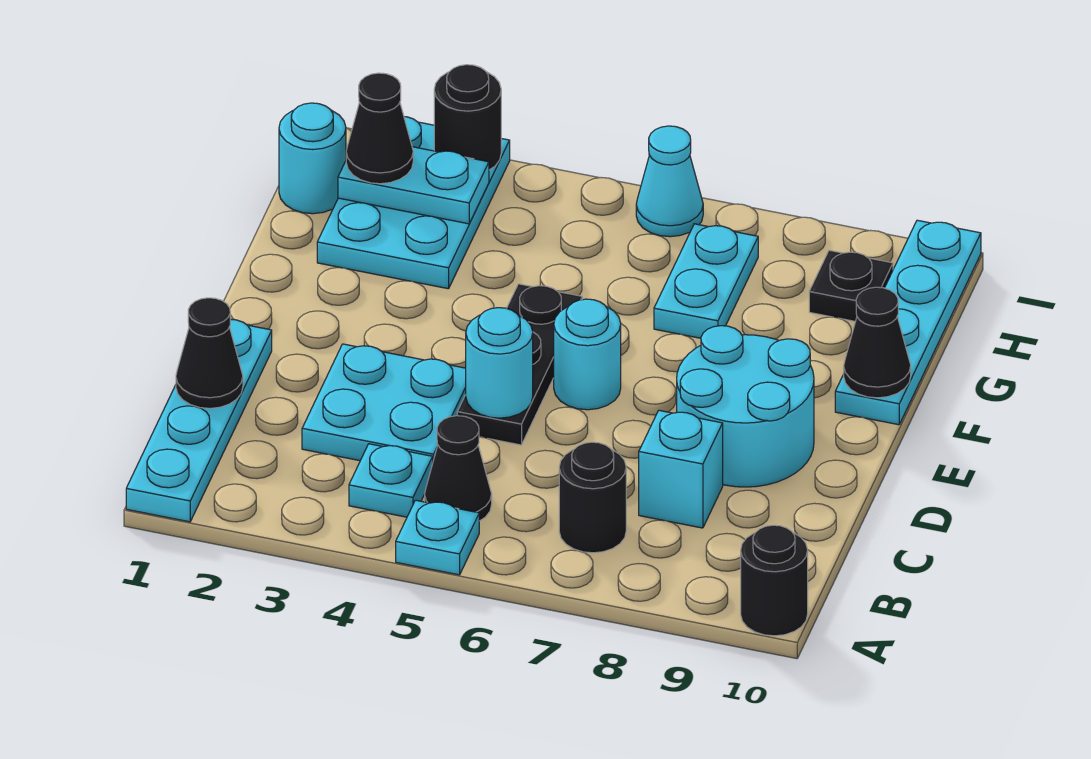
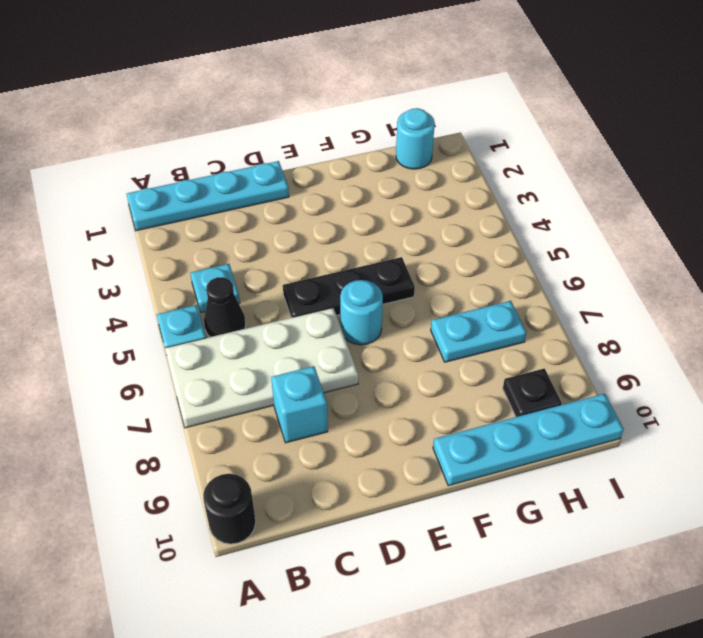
white 2x4 plate [165,308,358,428] -> black 1x1 round brick [559,442,626,553]
none -> cyan 2x2 plate [302,344,466,461]
none -> cyan 2x2 round brick [677,326,814,487]
none -> cyan 2x3 plate [317,117,510,289]

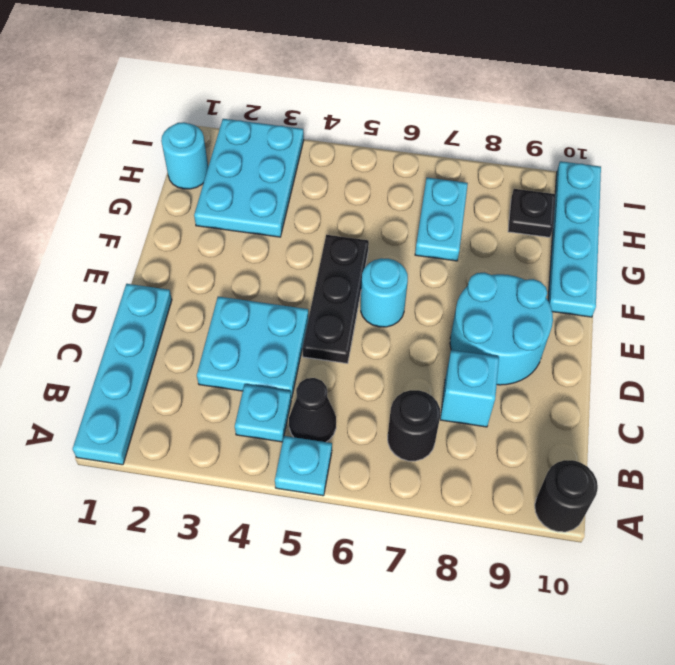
none -> cyan 1x1 cone [636,126,703,237]
none -> black 1x1 cone [176,298,243,408]
none -> cyan 1x1 round brick [466,308,533,418]

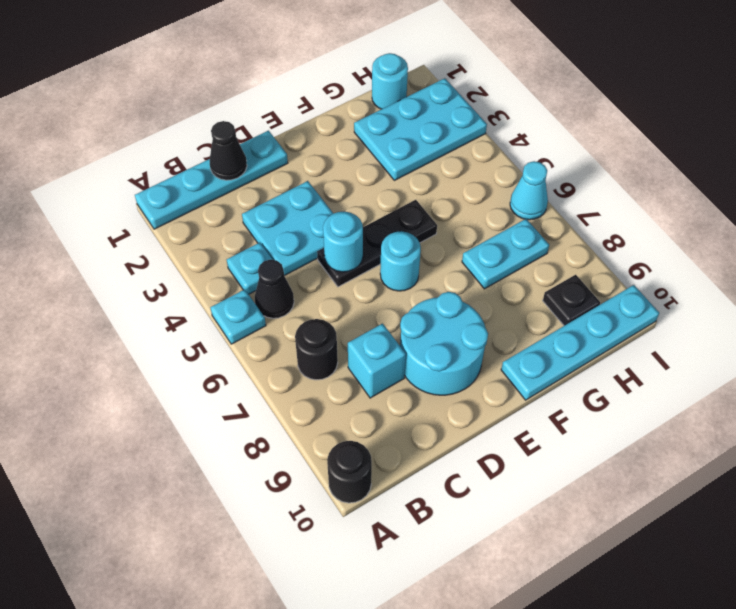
none -> black 1x1 cone [844,287,911,398]
none -> cyan 1x2 plate [338,147,489,224]
none -> black 1x1 round brick [434,65,501,170]

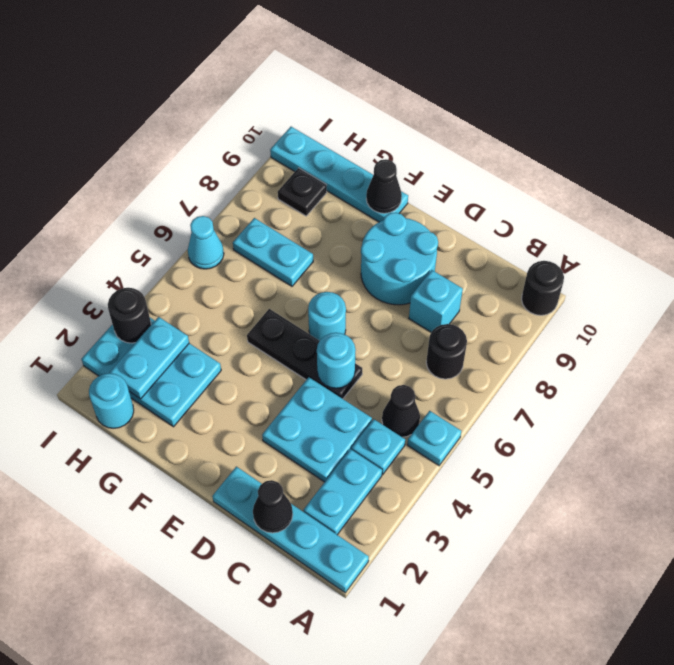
cyan 1x2 plate [304,449,382,535] -> none
none -> black 1x1 cone [346,73,413,184]

